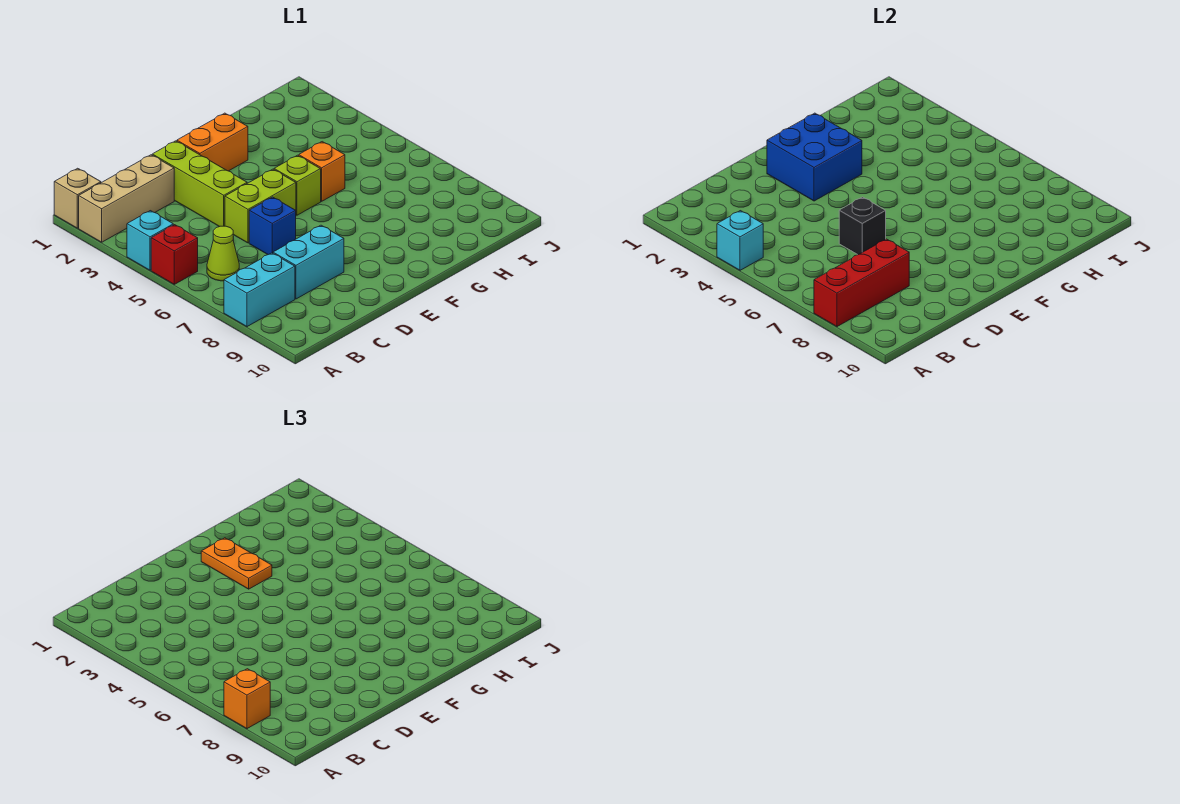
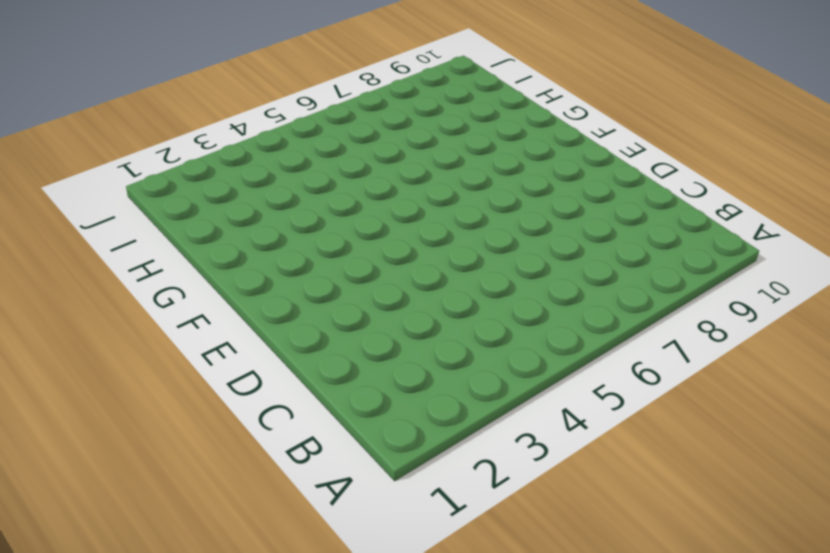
none -> tan 1x1 brick [54,168,101,228]
none -> tan 1x3 brick [79,155,174,242]
none -> cyan 1x1 brick [127,211,173,270]

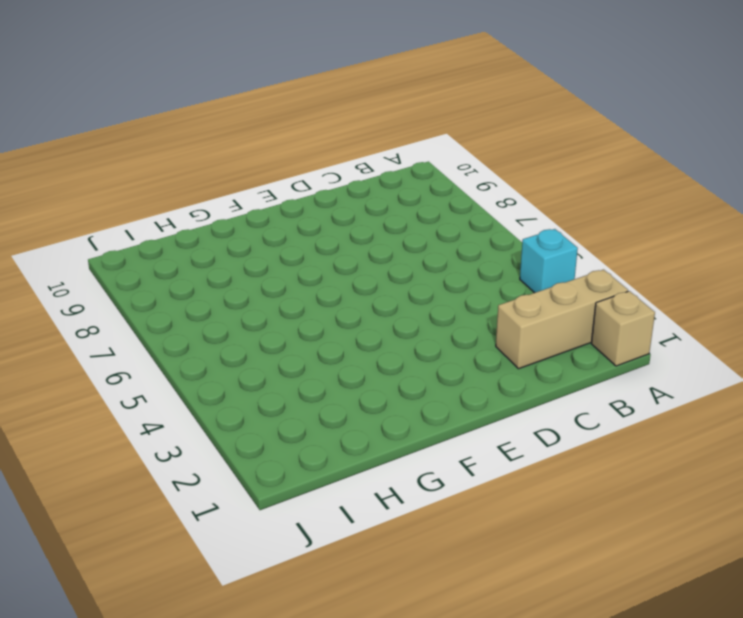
none -> red 1x1 brick [151,225,198,284]
none -> cyan 1x2 brick [224,253,295,327]
none -> lime 1x1 cone [207,226,239,281]

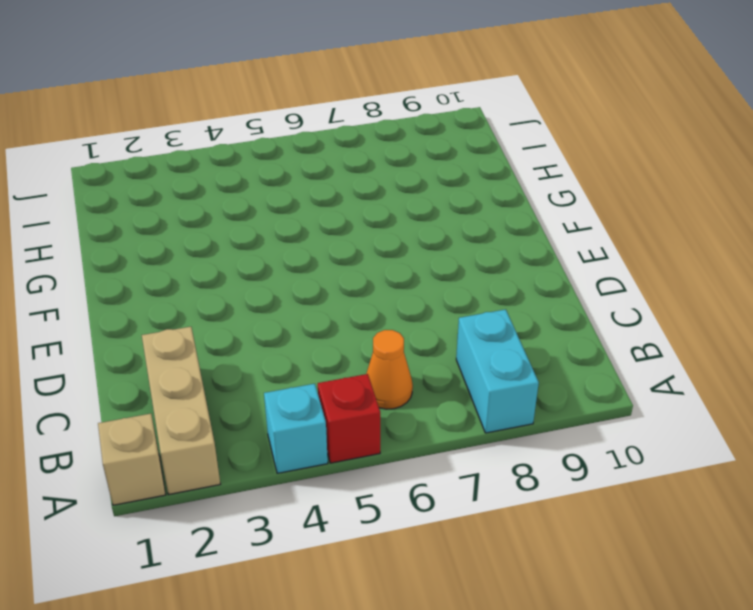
orange 1x1 cone [366,330,413,409] -> lime 1x1 cone [207,226,239,281]
none -> cyan 1x2 brick [273,225,344,299]
none -> lime 1x3 brick [152,141,247,227]
none -> lime 1x2 brick [225,169,296,243]

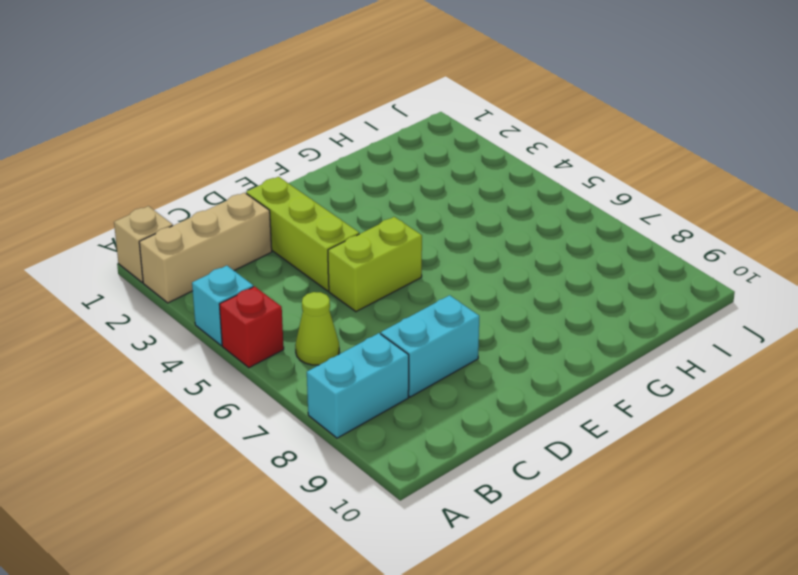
none -> blue 1x1 brick [249,197,296,255]
none -> orange 1x2 brick [177,113,248,171]
none -> lime 1x1 brick [274,155,321,215]

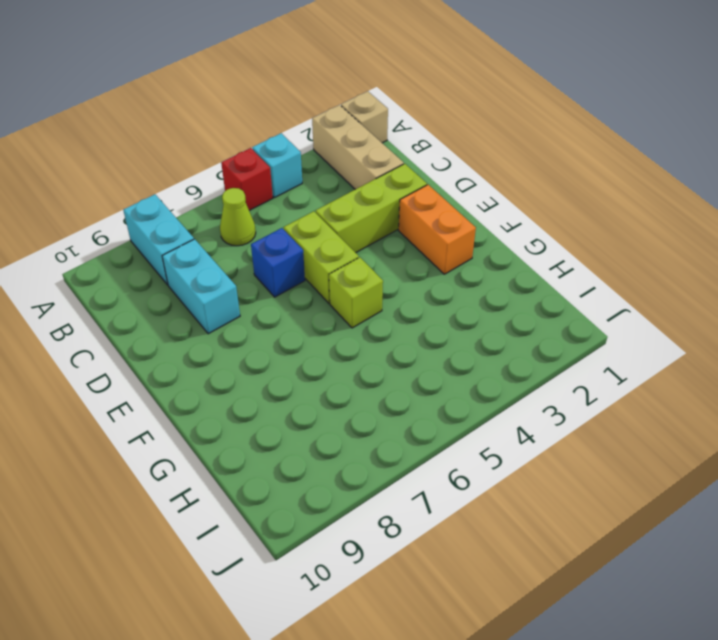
none -> orange 1x1 brick [299,142,345,201]
none -> cyan 1x1 brick [717,211,763,270]
none -> red 1x3 brick [814,239,909,327]

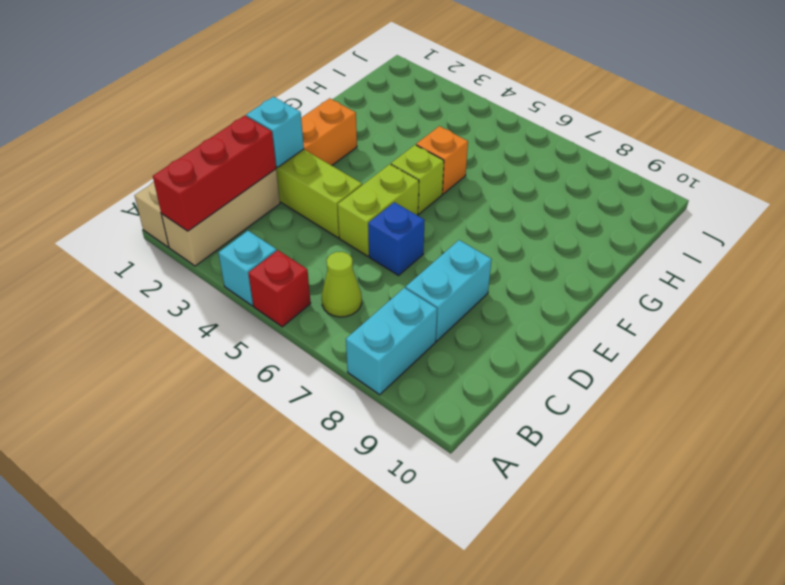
red 1x3 brick [153,116,276,231] -> red 1x3 brick moved to [814,239,909,327]
cyan 1x1 brick [246,97,304,167] -> cyan 1x1 brick moved to [717,211,763,270]
none -> black 1x1 brick [839,197,886,255]
none -> blue 2x2 brick [767,113,862,201]
none -> orange 1x1 brick [224,669,270,729]

